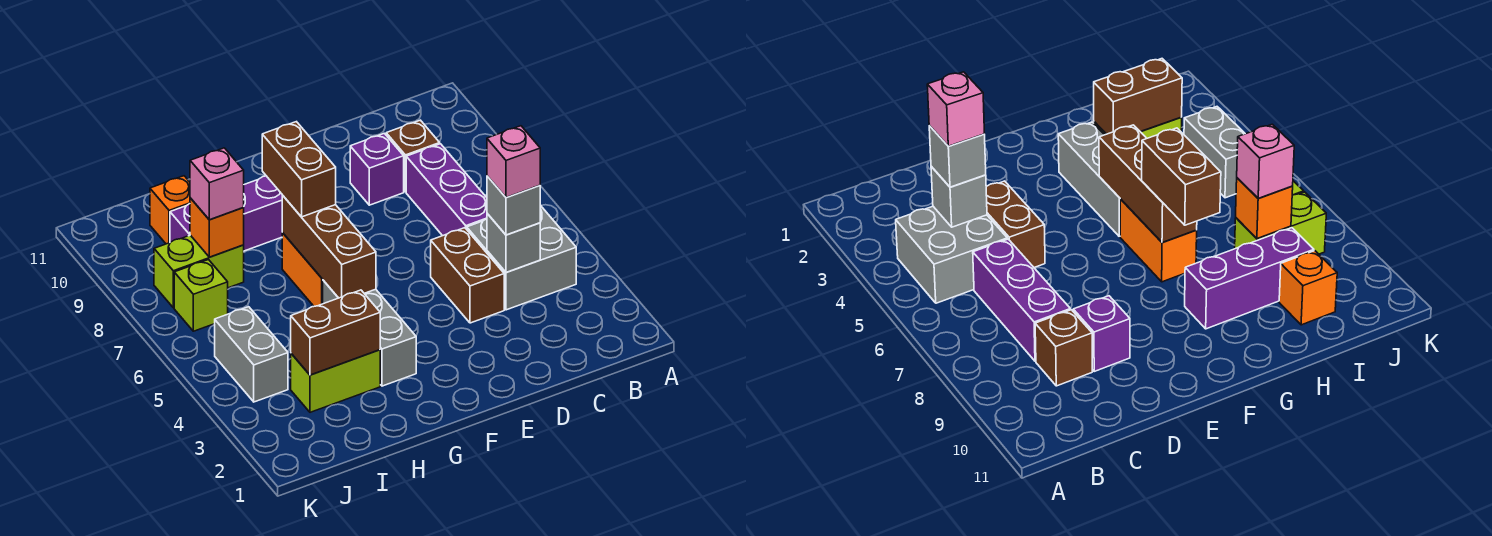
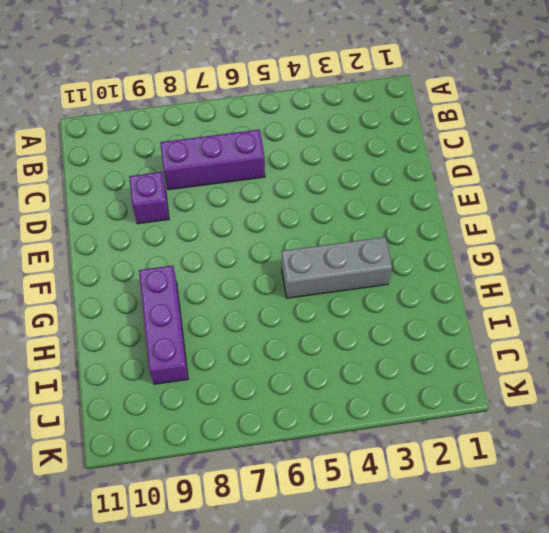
none -> grey 2x2 brick [467,205,576,310]
none -> brown 1x1 brick [386,120,440,192]
none -> brown 1x2 brick [431,228,504,323]

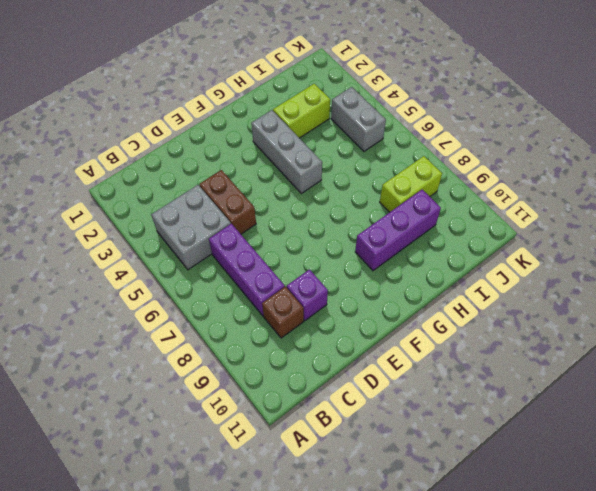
none -> orange 1x2 brick [282,233,323,306]
none -> orange 1x1 brick [150,176,190,244]
none -> lime 1x1 brick [174,260,228,331]

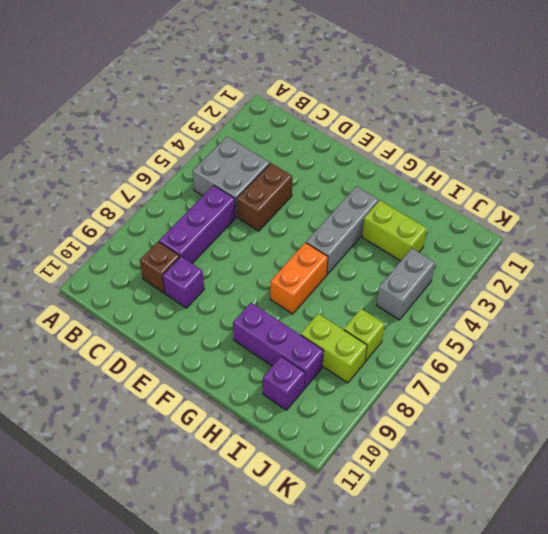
purple 1x1 brick [263,356,305,410] -> orange 1x1 brick [150,176,190,244]
none -> grey 1x1 brick [487,214,540,273]
none -> brown 1x3 brick [282,195,376,298]
none -> brown 1x2 brick [291,290,380,375]

